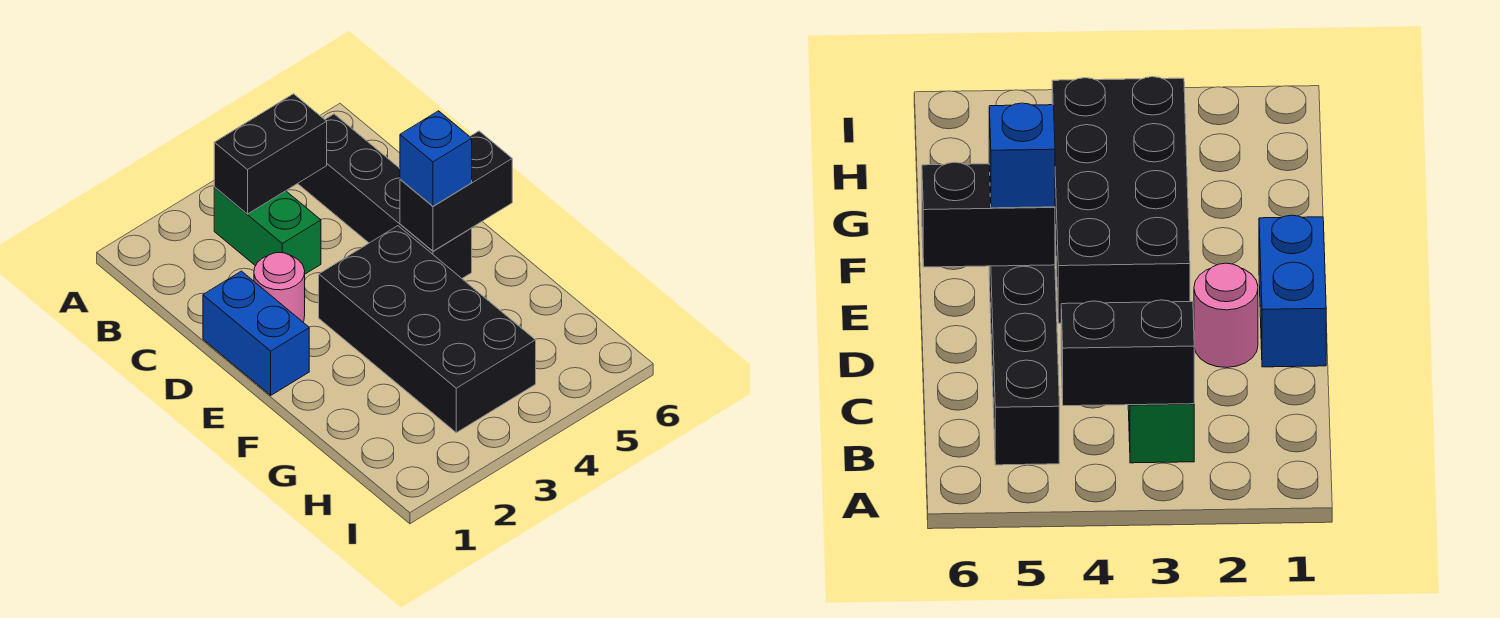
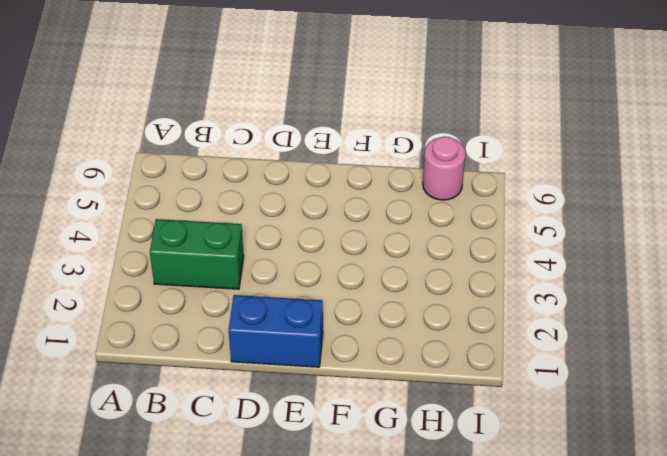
pink 1x1 round brick [423,136,465,200] -> pink 1x1 round brick moved to [254,252,305,322]
none -> black 1x4 brick [298,114,472,278]
none -> black 2x4 brick [319,226,536,433]

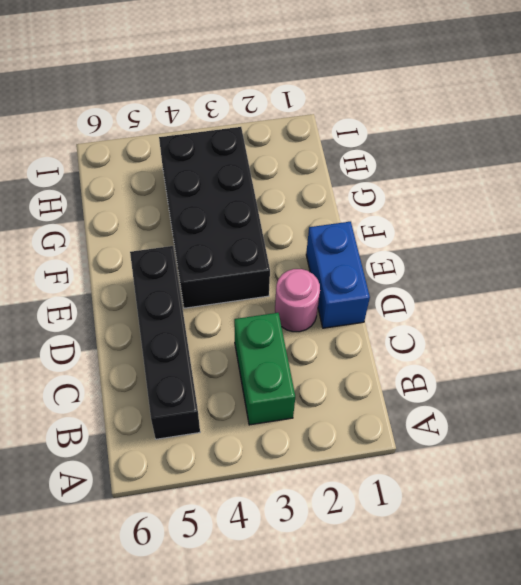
none -> black 1x2 brick [214,94,327,214]
none -> black 1x2 brick [400,131,512,251]

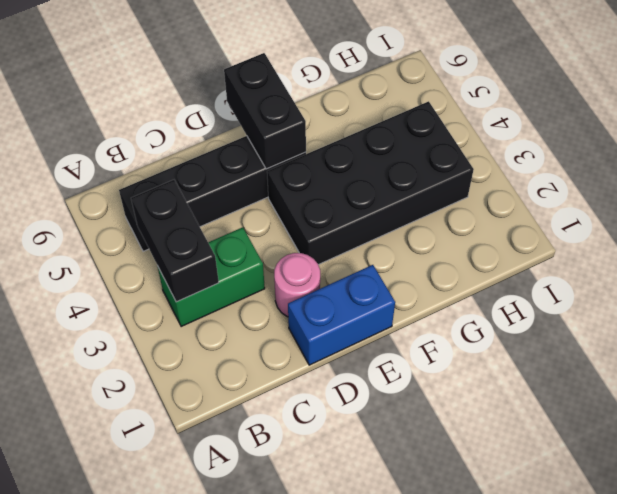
none -> blue 1x1 brick [400,111,472,206]

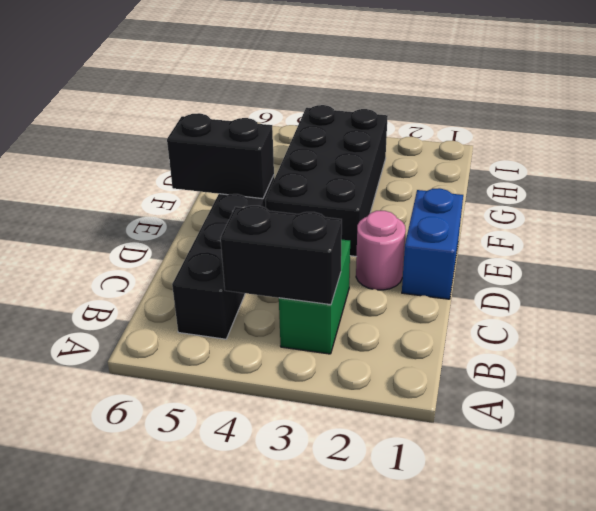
none -> blue 1x1 brick [400,111,472,206]

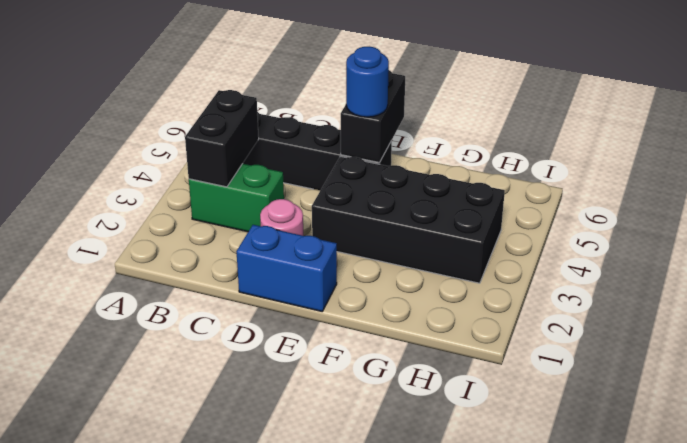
blue 1x1 round brick [346,47,389,117] -> blue 1x1 brick [400,111,472,206]

